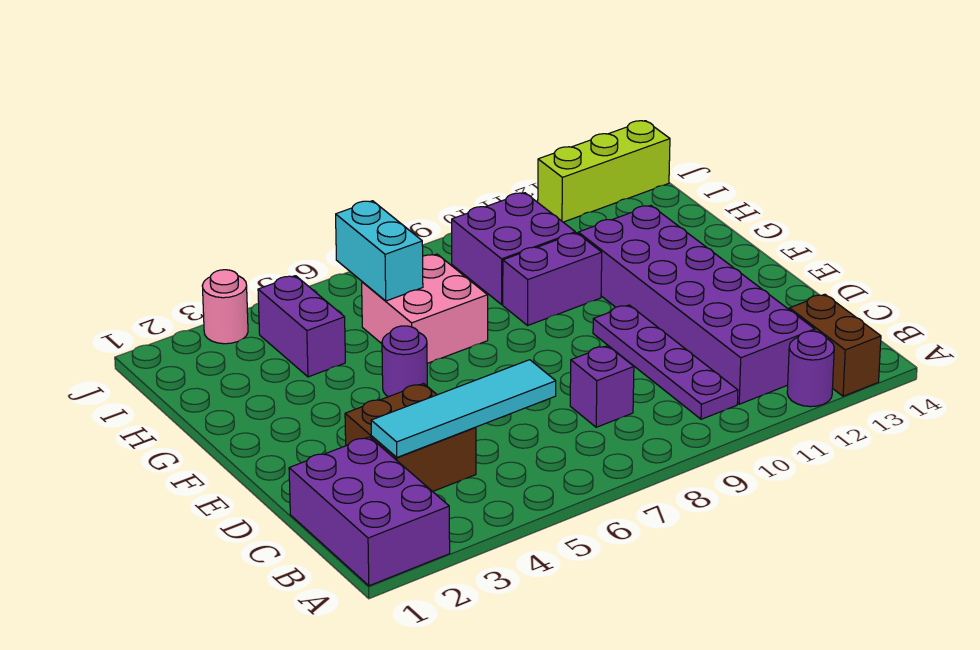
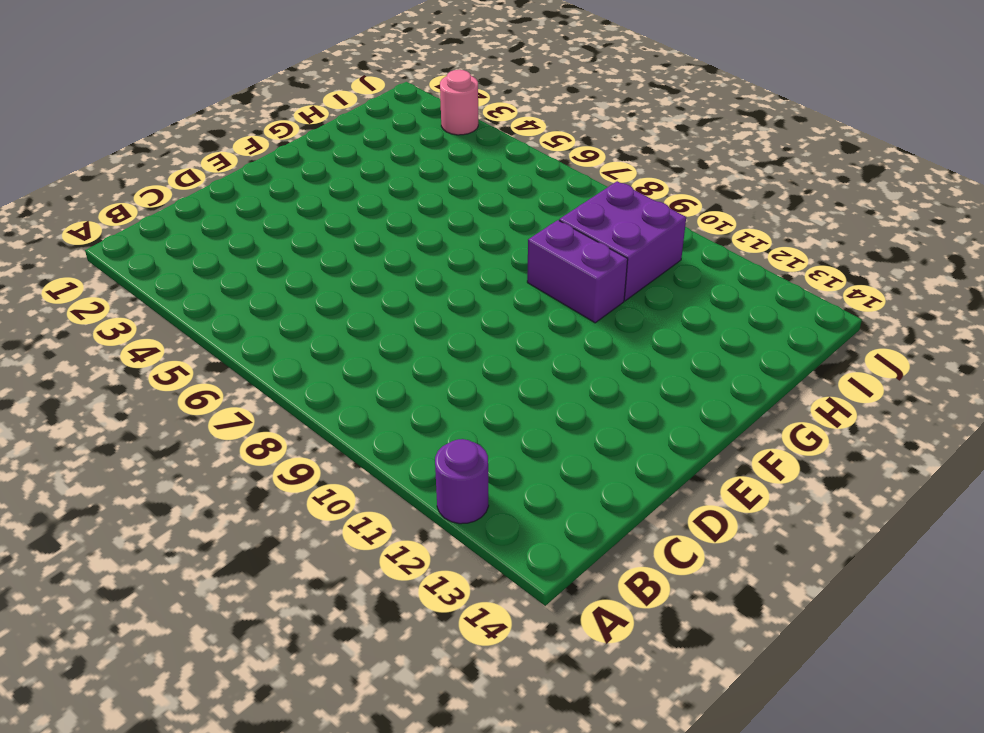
none -> purple 2x3 brick [289,437,450,586]
none -> brown 1x2 brick [789,294,881,396]
none -> purple 1x4 plate [593,305,738,419]

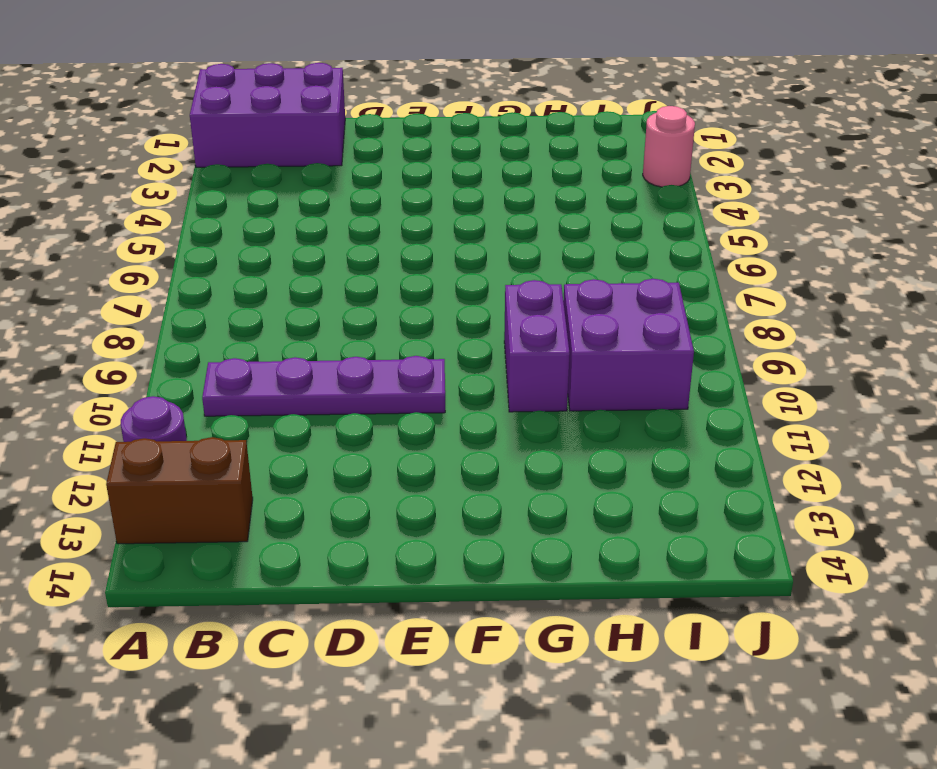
none -> purple 2x6 brick [578,205,815,404]
none -> brown 2x2 brick [345,384,476,492]
none -> purple 1x1 brick [570,346,634,427]

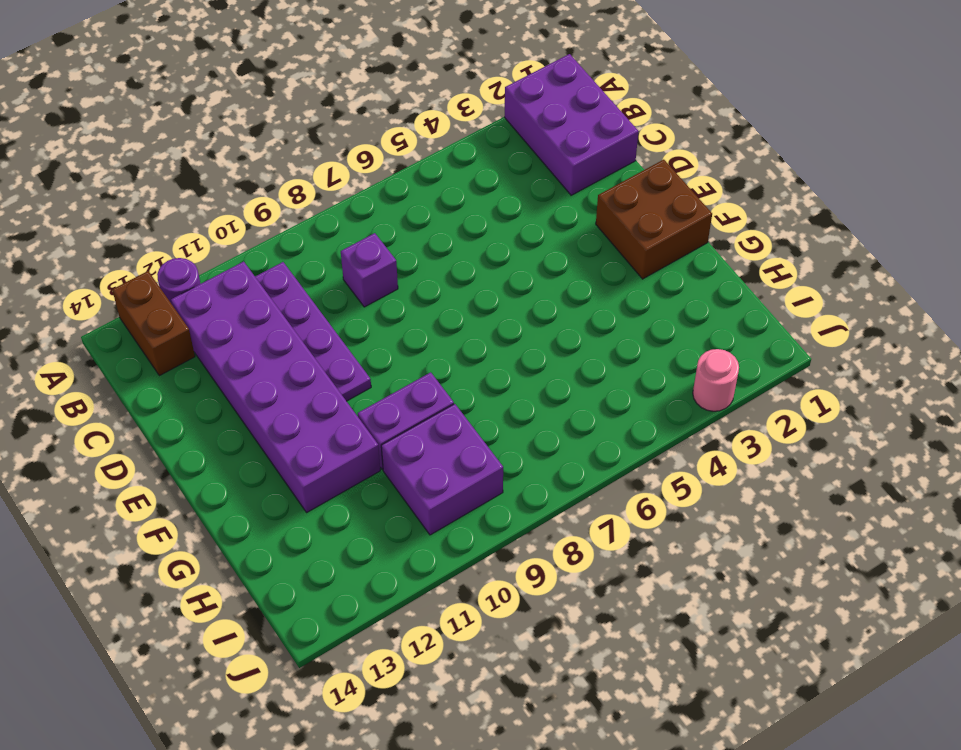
brown 2x2 brick [596,160,712,279] -> brown 2x2 brick moved to [345,384,476,492]
none -> purple 1x1 round brick [382,326,427,397]
none -> pink 2x2 brick [362,254,488,363]
none -> purple 1x2 brick [258,276,345,377]

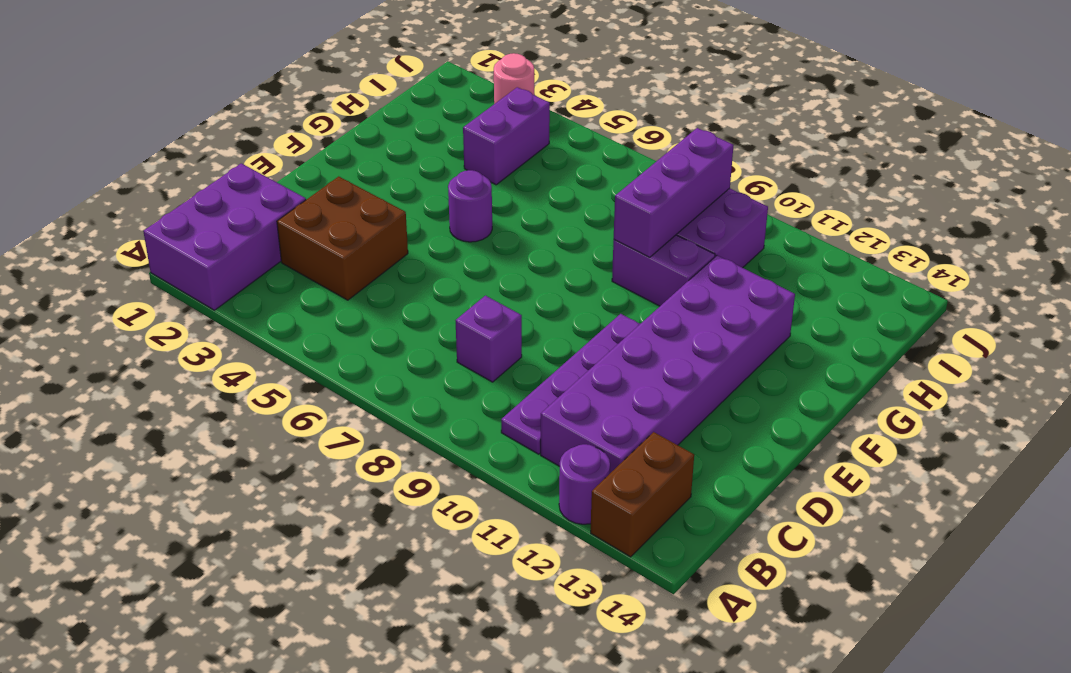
purple 1x3 brick [614,128,734,258] -> none
none -> pink 2x2 brick [362,254,488,363]
none -> lime 1x3 brick [538,121,670,222]
none -> cyan 1x4 tile [371,360,556,457]

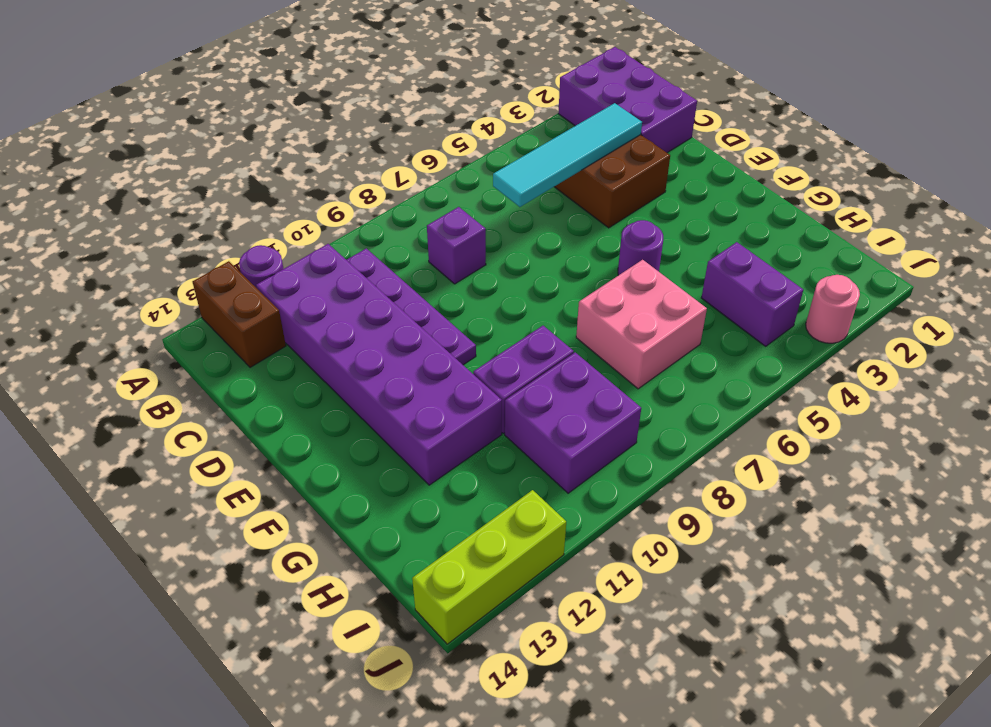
none -> cyan 1x2 brick [336,201,423,301]

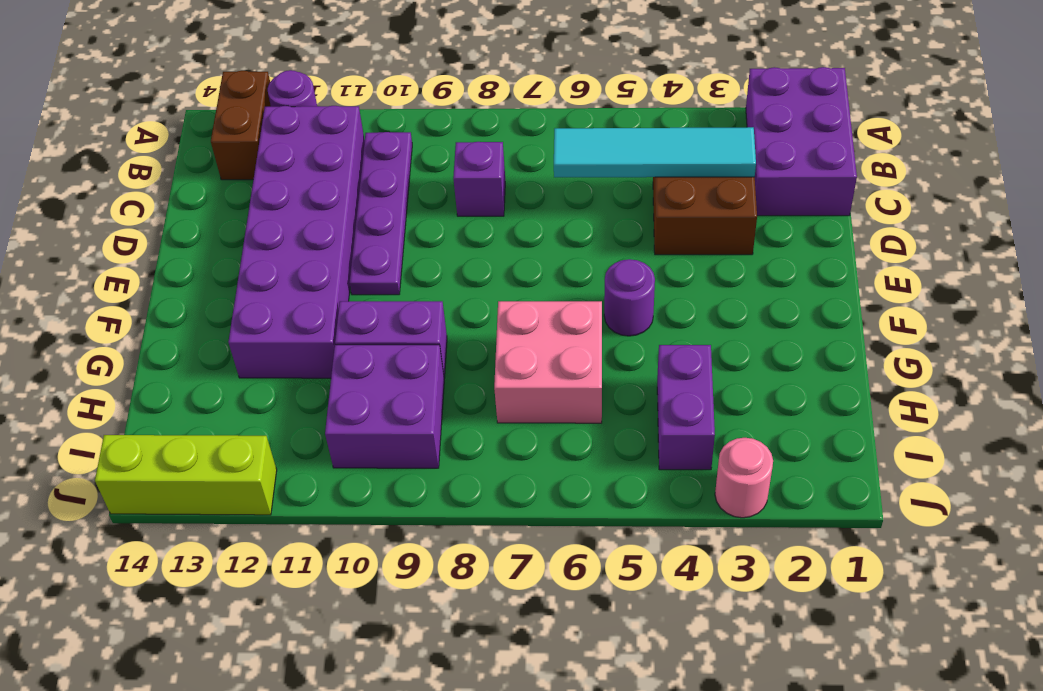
none -> cyan 1x2 brick [336,201,423,301]

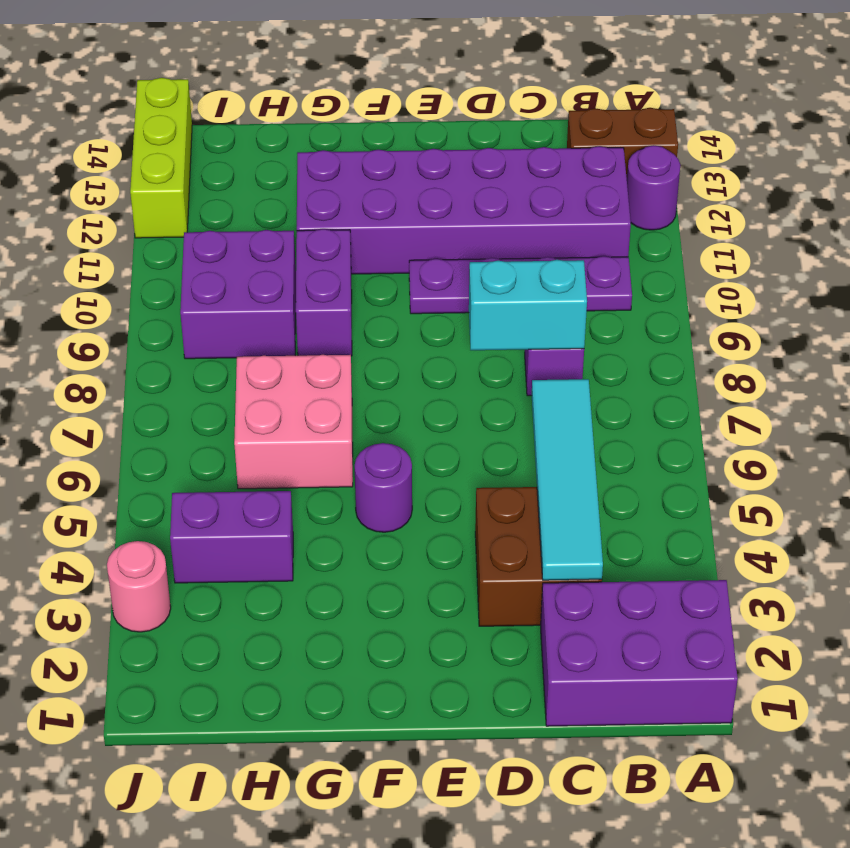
cyan 1x2 brick [469,260,587,350] -> cyan 1x2 brick moved to [336,201,423,301]

